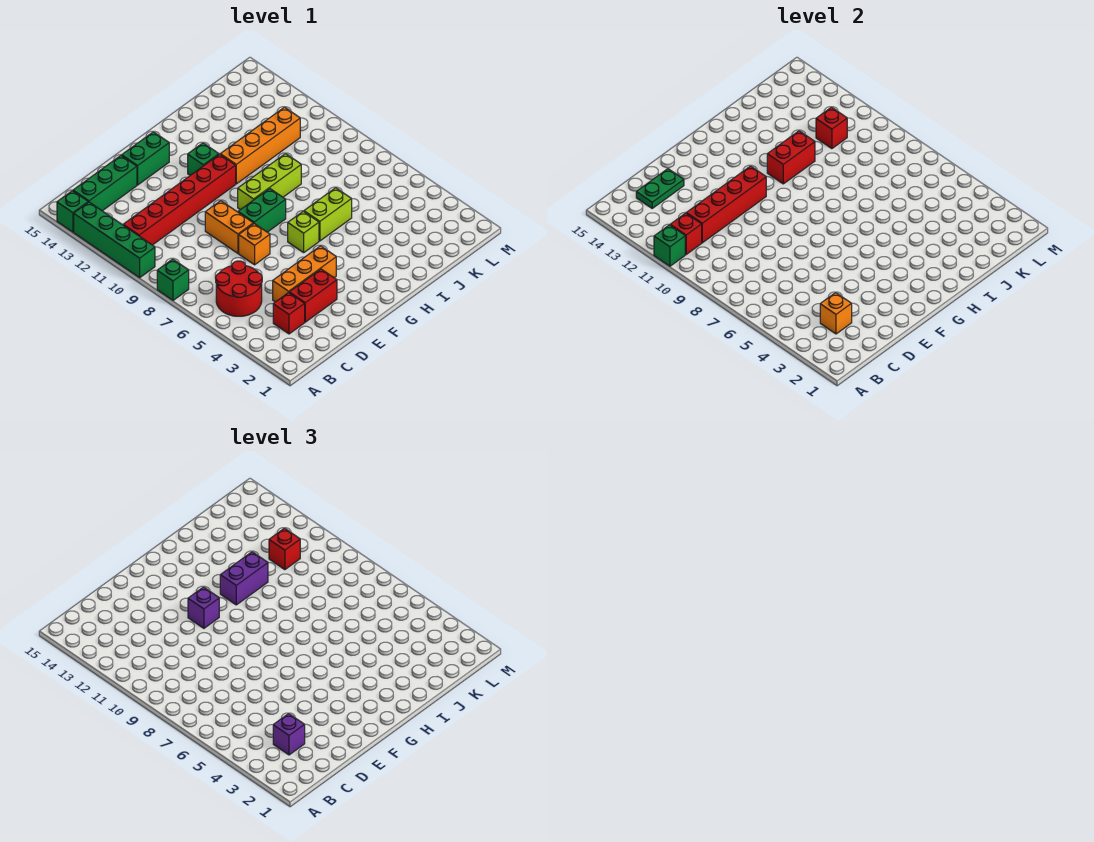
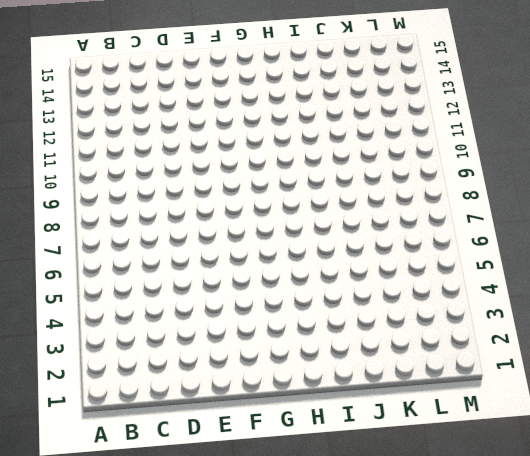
none -> green 1x1 brick [157,259,189,300]
none -> green 1x4 brick [74,202,155,278]
none -> green 1x1 brick [57,191,88,232]

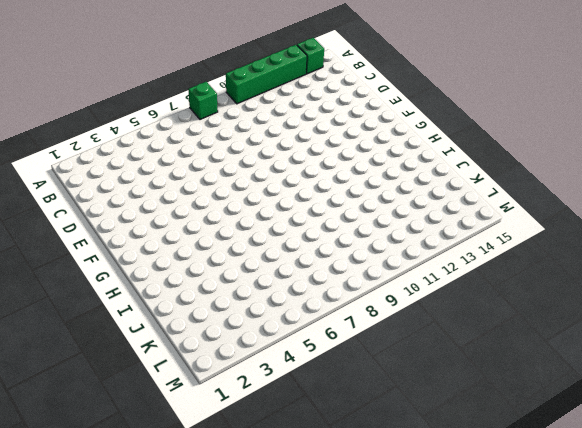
none -> red 2x2 round brick [216,261,262,316]
none -> red 1x6 brick [123,154,236,245]
none -> green 1x3 brick [73,156,137,211]

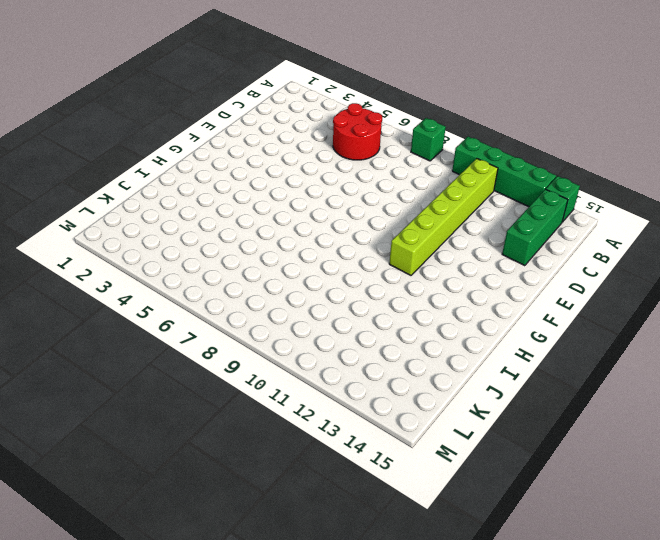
lime 1x6 brick [389,159,498,275] -> red 1x6 brick [123,154,236,245]
none -> red 1x1 brick [273,293,305,334]
none -> red 1x2 brick [289,269,337,322]
none -> orange 1x3 brick [273,246,336,302]

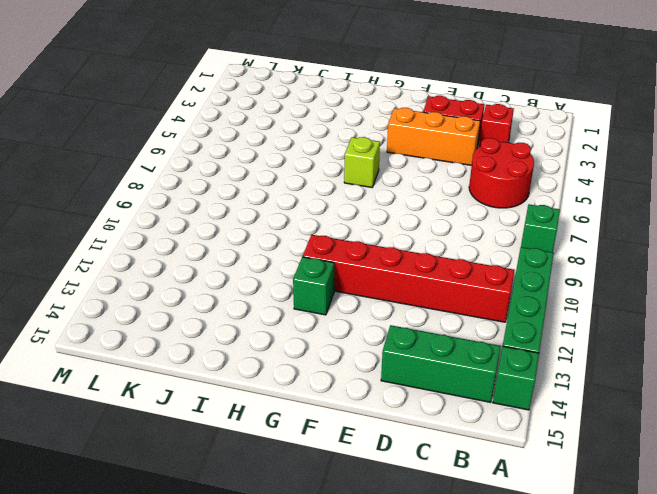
none -> orange 1x1 brick [239,224,270,265]
none -> orange 1x2 brick [205,201,253,253]
none -> green 1x2 brick [122,132,169,185]

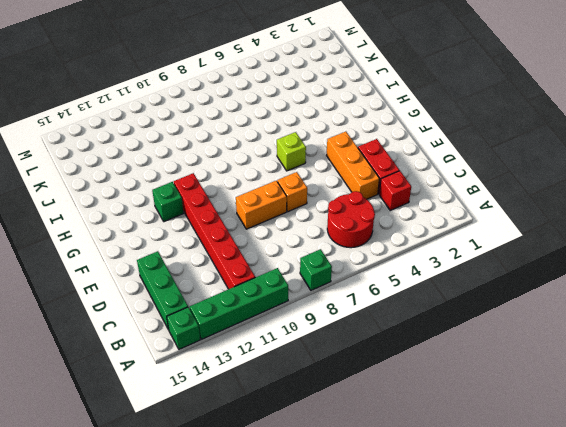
none -> green 1x2 brick [122,132,169,185]
none -> green 1x2 brick [238,189,286,232]
none -> lime 1x3 brick [238,154,301,210]

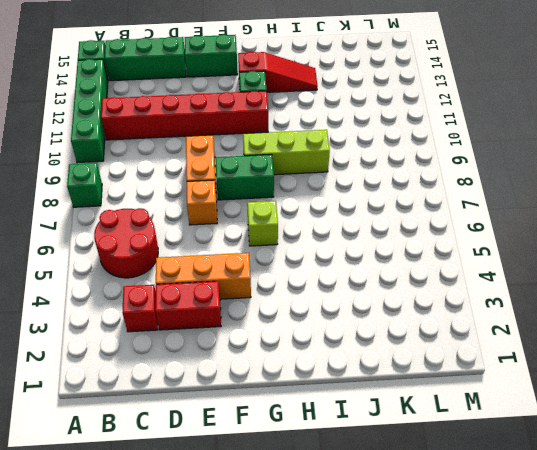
red 1x3 slope [238,52,318,92] -> none
none -> lime 1x2 brick [304,188,352,241]
none -> orange 1x4 brick [220,107,300,184]
none -> green 1x1 brick [654,225,685,266]

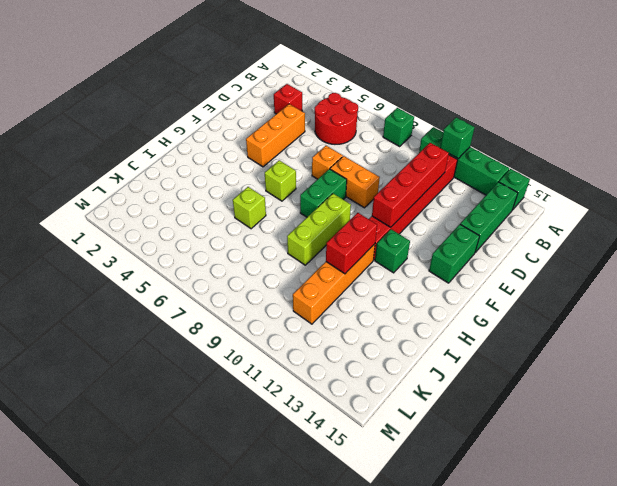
lime 1x1 brick [233,187,266,229] -> lime 1x2 brick [304,188,352,241]
none -> red 1x2 brick [289,269,337,322]
none -> red 1x1 brick [670,213,702,254]
none -> orange 1x1 brick [820,293,852,334]

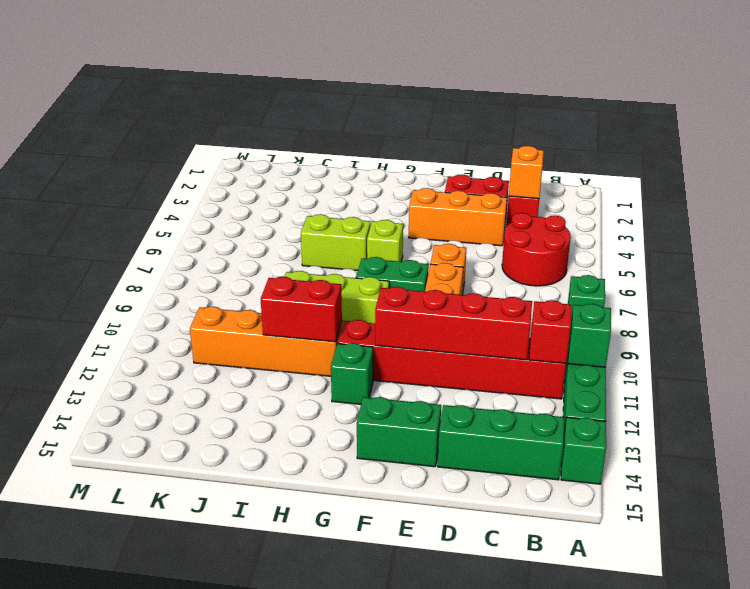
none -> green 1x2 plate [636,169,684,208]
none -> red 1x1 brick [816,107,847,149]
none -> purple 1x1 brick [273,714,305,755]

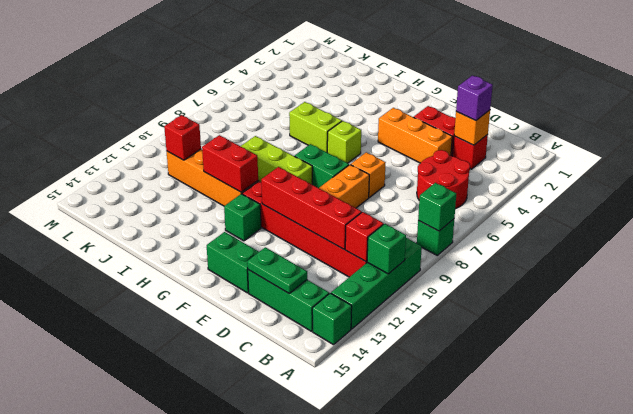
green 1x1 brick [418,183,456,231] -> none
none -> purple 1x1 brick [188,587,219,628]
none -> purple 1x2 brick [220,552,268,605]
none -> red 1x1 brick [269,528,300,570]

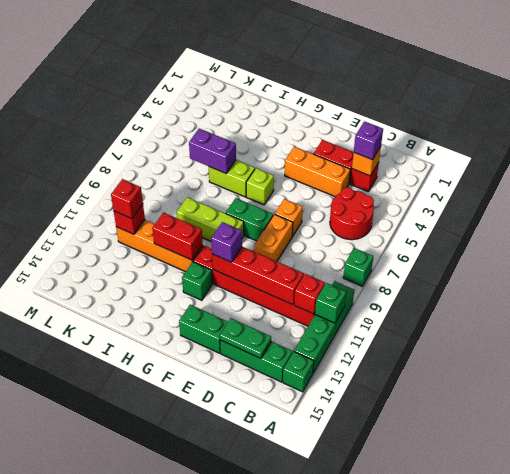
purple 1x2 brick [189,129,236,173] -> purple 1x2 brick moved to [220,552,268,605]

